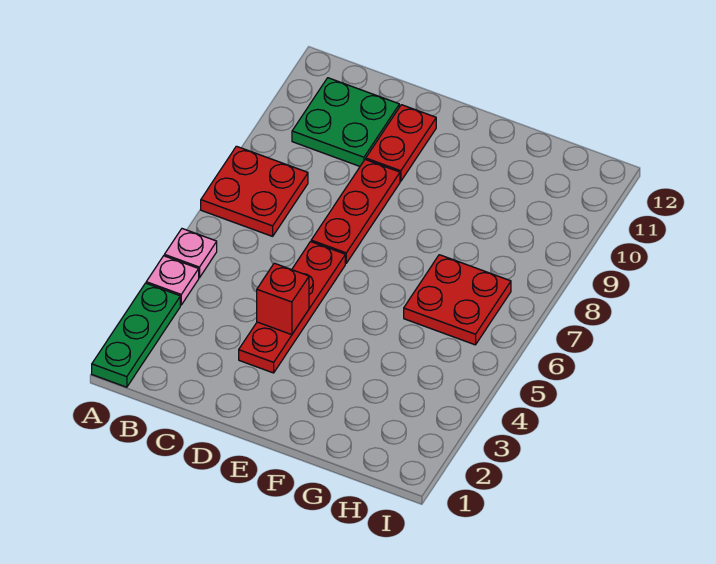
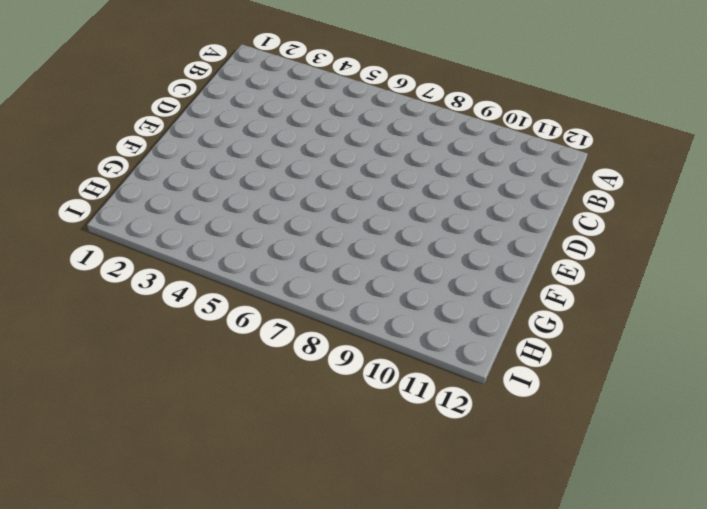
none -> green 1x3 plate [92,283,180,387]
none -> pink 1x1 plate [146,256,199,305]

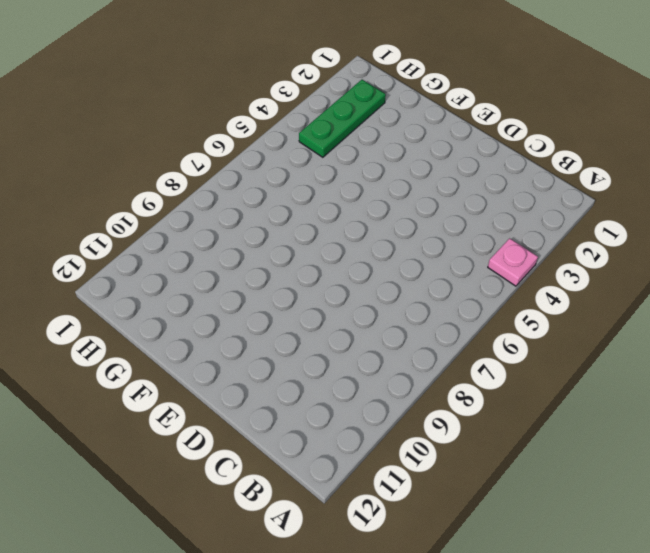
green 1x3 plate [299,80,386,157] -> green 1x3 plate moved to [92,283,180,387]
none -> pink 1x1 plate [164,229,217,278]
none -> red 2x2 plate [201,146,308,236]

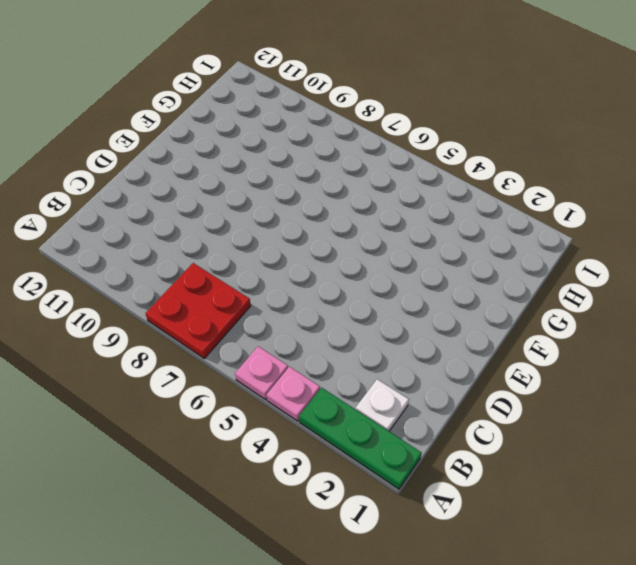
white 1x1 plate [356,379,409,431] -> none
none -> green 2x2 plate [292,78,399,166]
none -> red 1x4 plate [239,242,345,373]

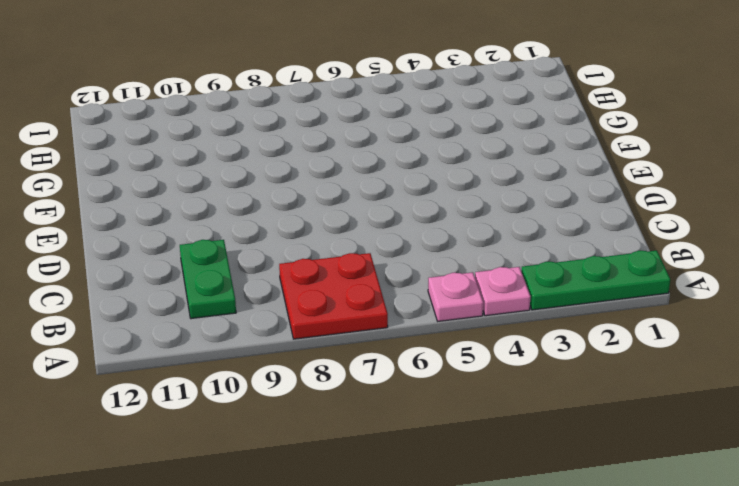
green 1x2 plate [180,240,236,319] -> green 2x2 plate [292,78,399,166]
none -> red 1x4 plate [239,242,345,373]
none -> red 1x3 plate [311,159,400,263]

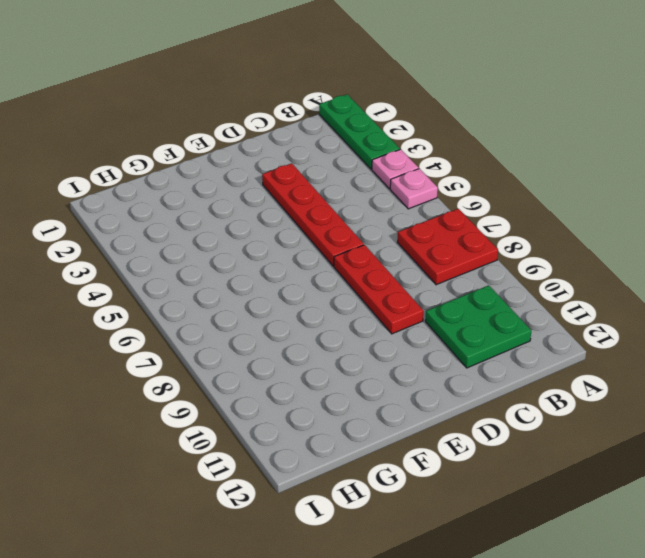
none -> red 1x2 plate [366,105,436,181]
none -> red 2x2 plate [404,255,511,345]

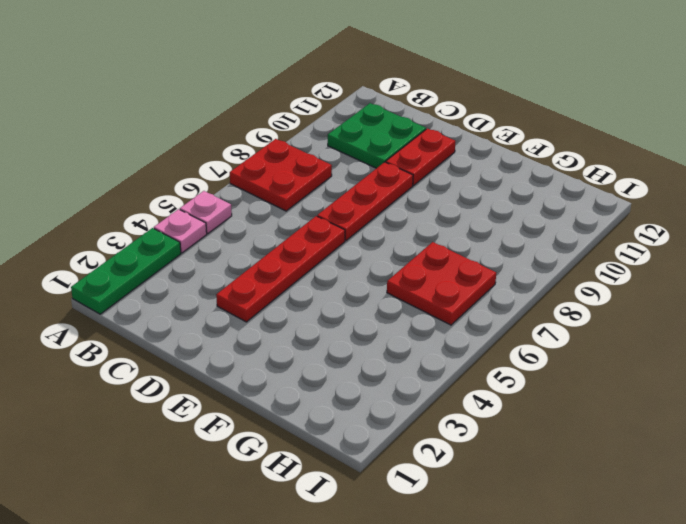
none -> red 1x1 brick [257,263,309,335]

